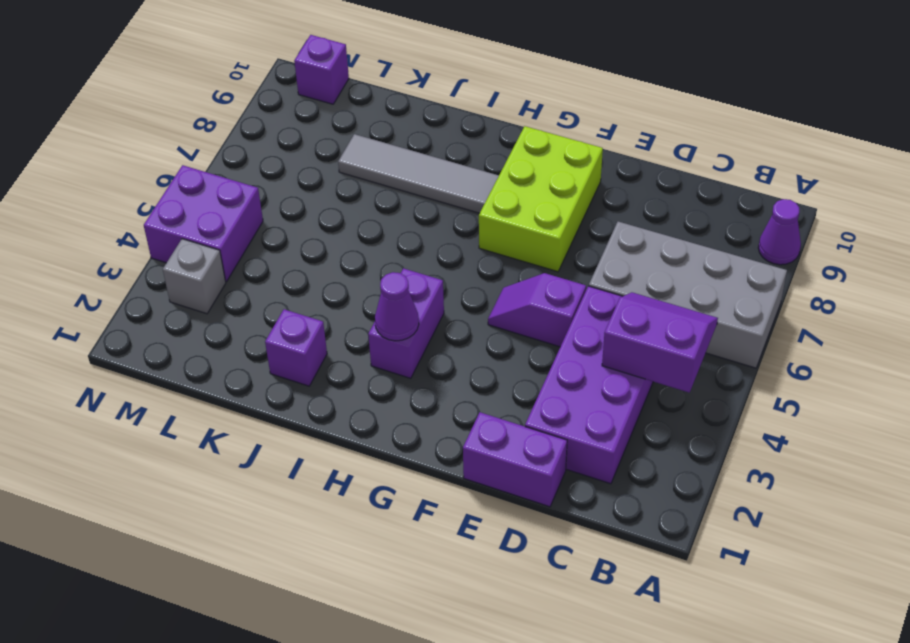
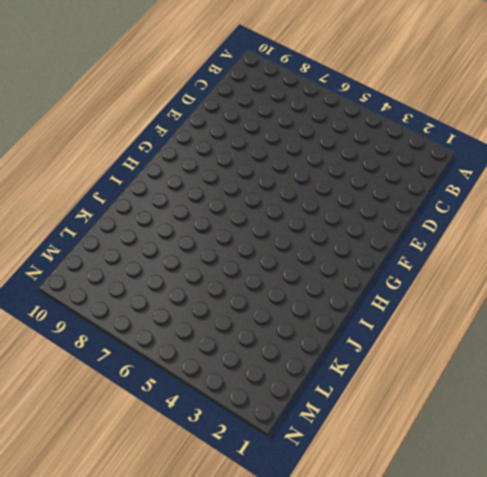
none -> grey 2x4 brick [589,222,787,368]
none -> purple 1x1 cone [758,199,801,265]
none -> purple 2x4 brick [525,286,653,484]

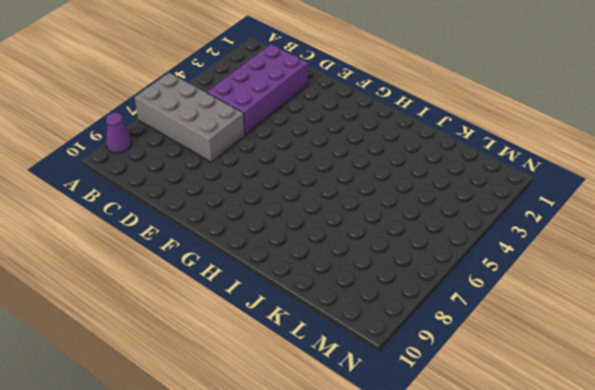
none -> purple 1x2 brick [463,412,567,507]
none -> purple 1x2 slope [488,273,586,347]
none -> lime 2x3 brick [479,126,603,272]

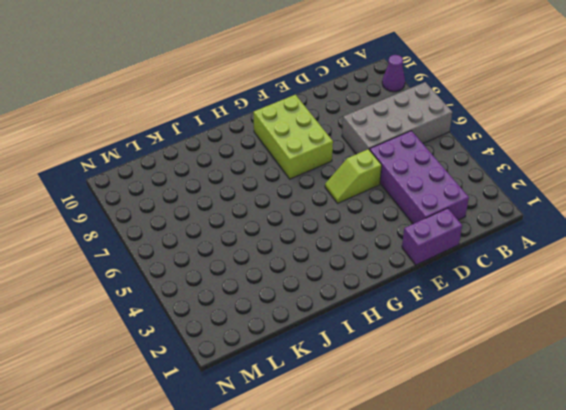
lime 1x2 slope [325,149,382,203] -> purple 1x2 slope [488,273,586,347]
none -> purple 1x2 brick [368,268,444,378]
none -> grey 1x4 tile [338,134,499,213]
none -> purple 1x1 brick [265,309,327,386]

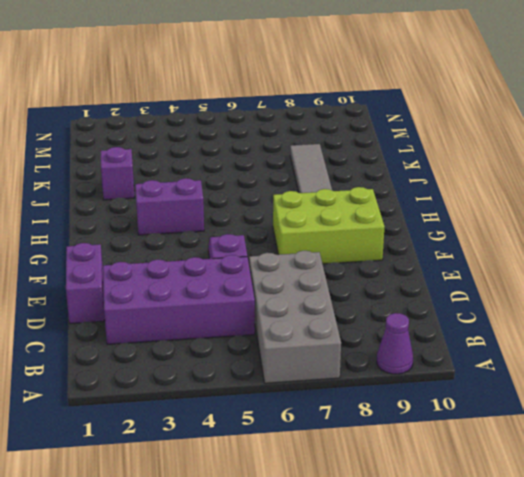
none -> grey 1x1 brick [163,239,226,314]
none -> purple 2x2 brick [144,165,263,282]
none -> purple 1x1 brick [294,35,349,104]

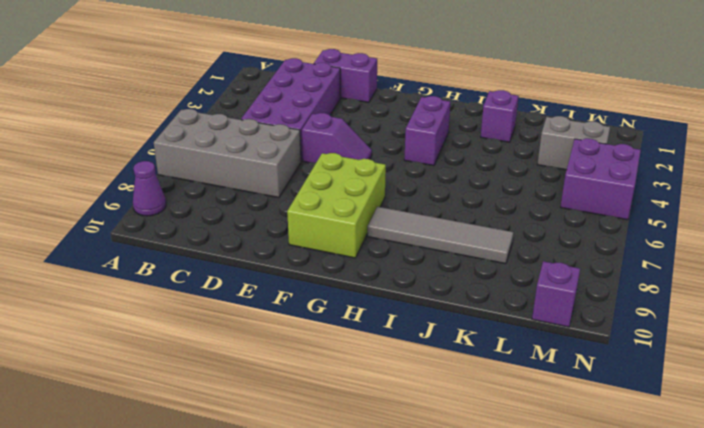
grey 1x2 brick [537,116,610,170] -> grey 1x1 brick [163,239,226,314]
none -> purple 2x2 slope [602,292,718,393]
none -> purple 1x1 cone [375,272,419,341]

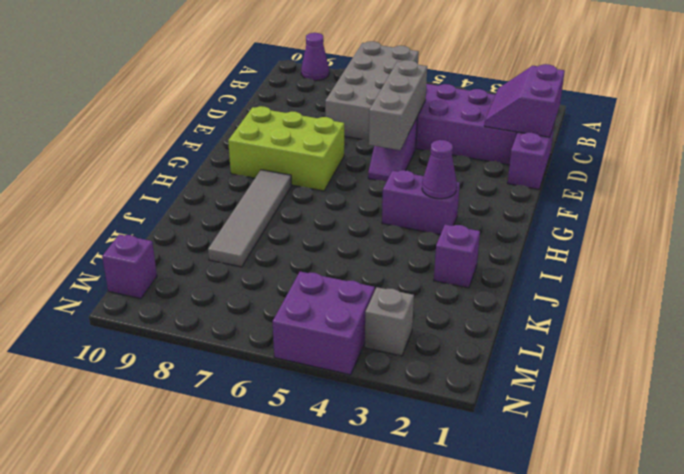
purple 2x2 slope [484,64,565,137] -> purple 2x2 slope moved to [602,292,718,393]
grey 1x3 brick [369,60,427,150] -> none

